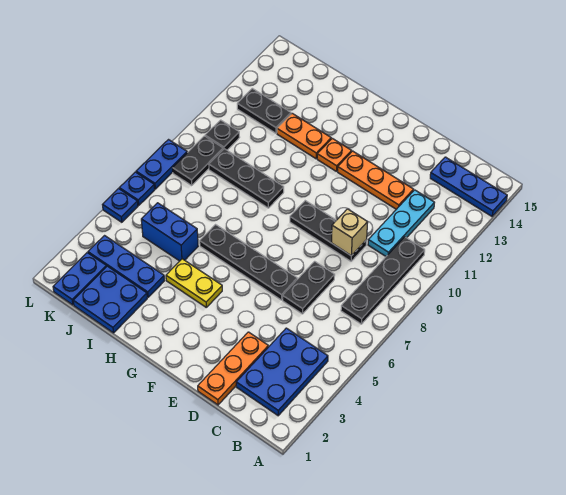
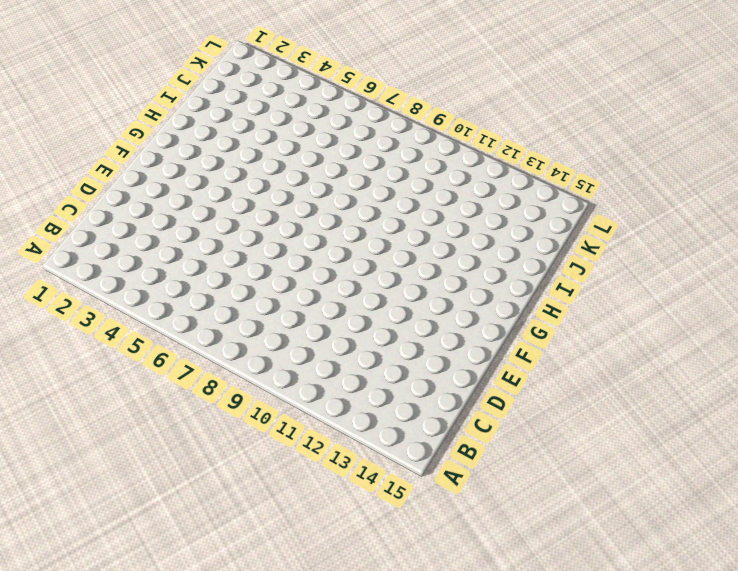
none -> blue 1x3 plate [430,157,507,216]
none -> blue 2x3 plate [236,328,328,416]
none -> black 1x4 plate [341,237,425,324]

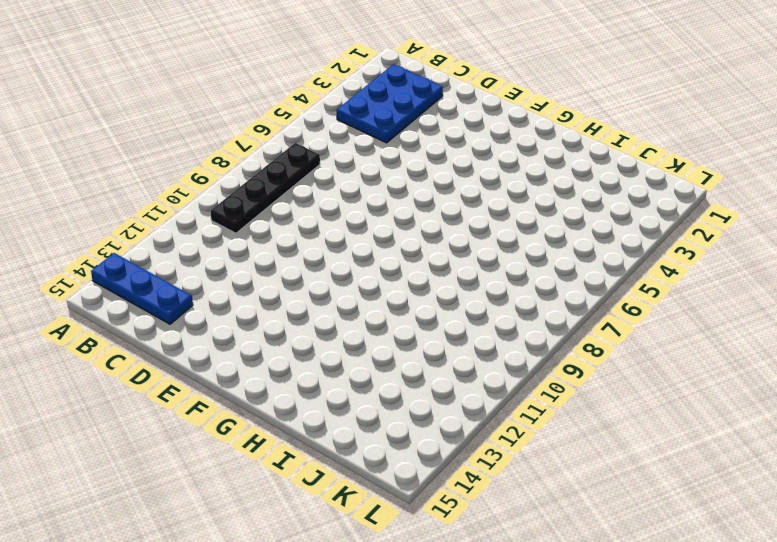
none -> cyan 1x3 plate [368,190,434,256]
none -> orange 1x3 plate [198,332,268,405]
none -> black 1x2 plate [283,261,335,314]

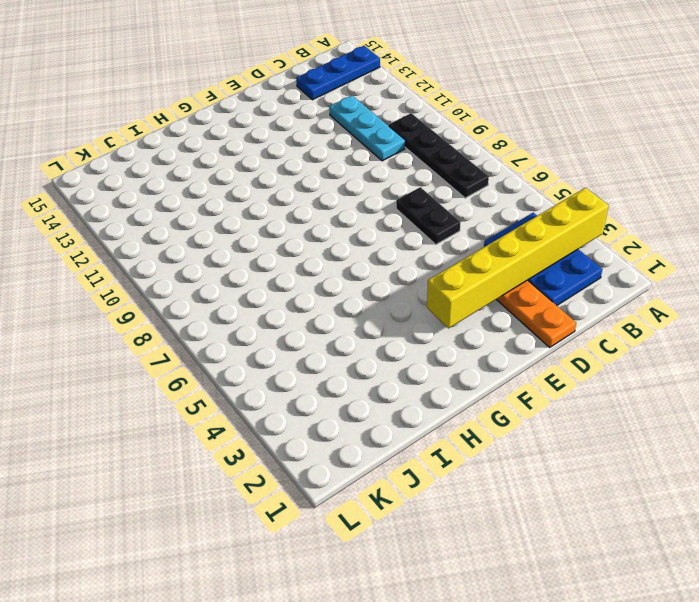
yellow 1x6 brick [427,188,609,328] -> none
none -> black 1x3 plate [290,201,367,261]
none -> orange 1x3 plate [338,151,414,209]
none -> black 1x4 plate [200,225,297,300]

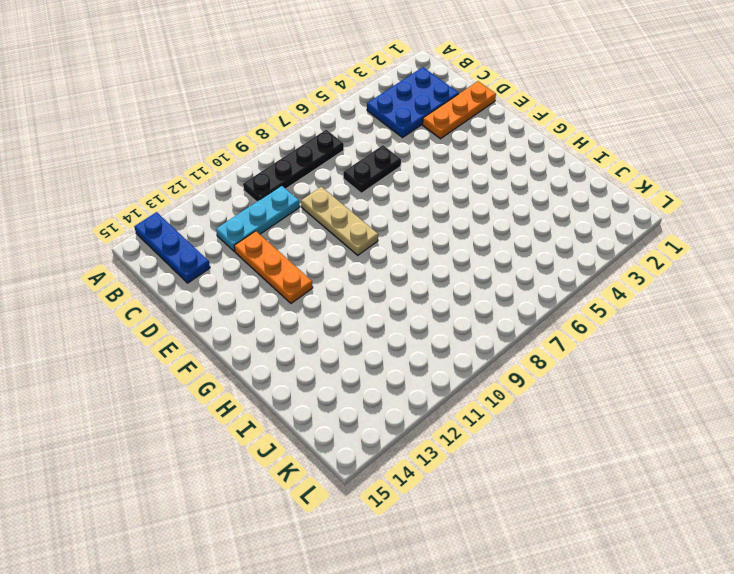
tan 1x3 plate [301,187,378,255] -> black 1x3 plate [290,201,367,261]
none -> black 1x4 plate [200,225,297,300]
none -> yellow 1x2 plate [166,259,222,307]
none -> orange 1x1 plate [317,138,352,172]

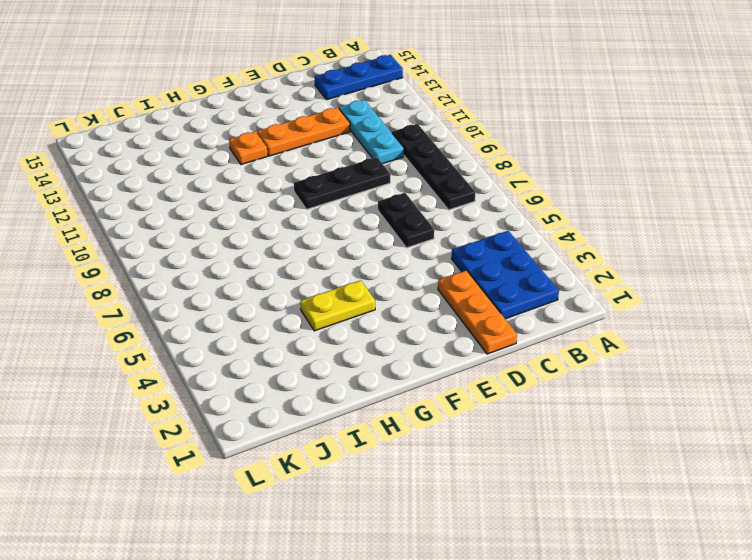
none -> black 1x4 plate [200,225,297,300]
none -> black 1x3 plate [209,149,284,208]
none -> orange 1x2 plate [277,113,331,159]

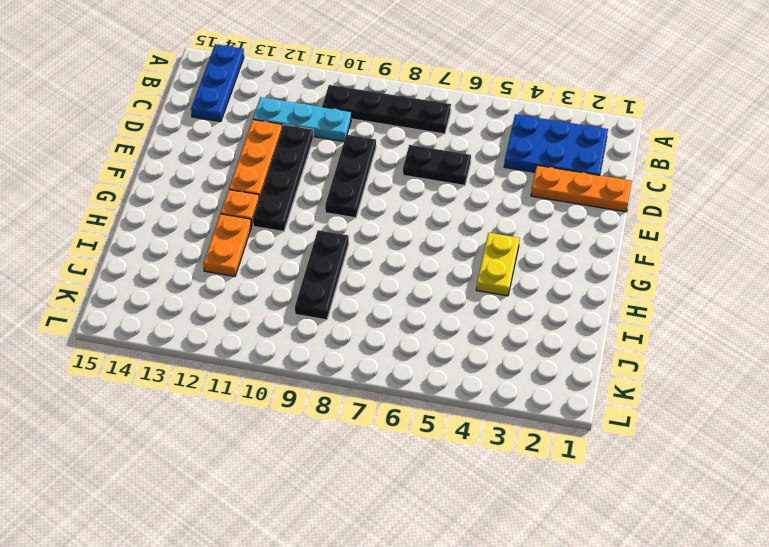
black 1x4 plate [253,125,313,232] -> black 1x4 plate moved to [200,225,297,300]
none -> blue 2x2 plate [73,266,147,333]
none -> blue 1x3 plate [88,236,165,297]
none -> blue 1x2 brick [141,203,198,261]

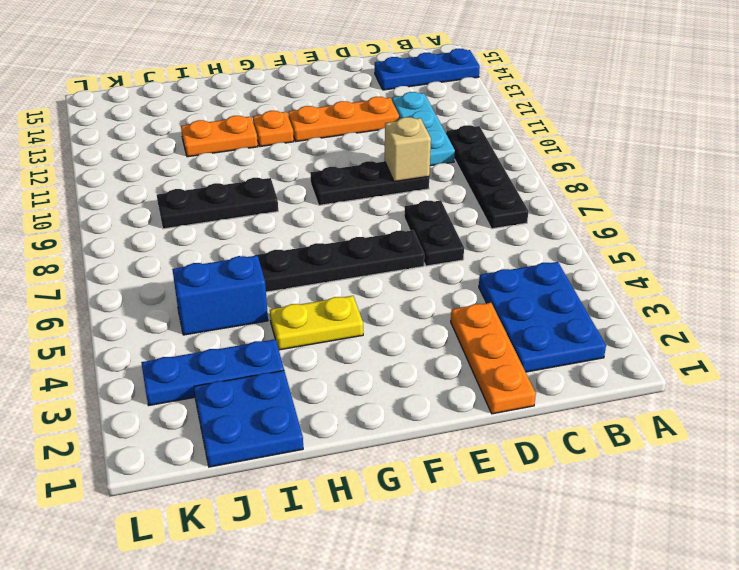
none -> black 1x2 plate [237,88,291,133]
none -> blue 1x2 plate [53,253,106,305]
none -> black 1x2 plate [173,136,223,185]

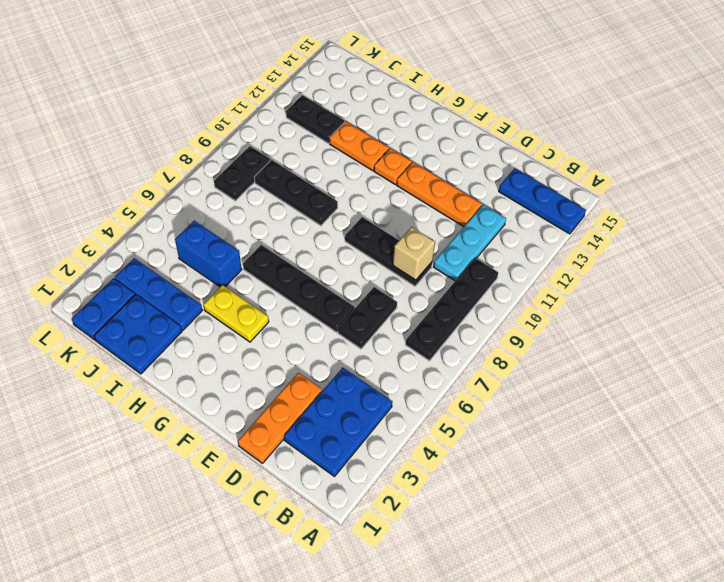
none -> black 1x1 plate [205,120,240,150]
none -> blue 1x1 plate [103,189,138,222]
none -> blue 1x1 plate [119,172,155,206]

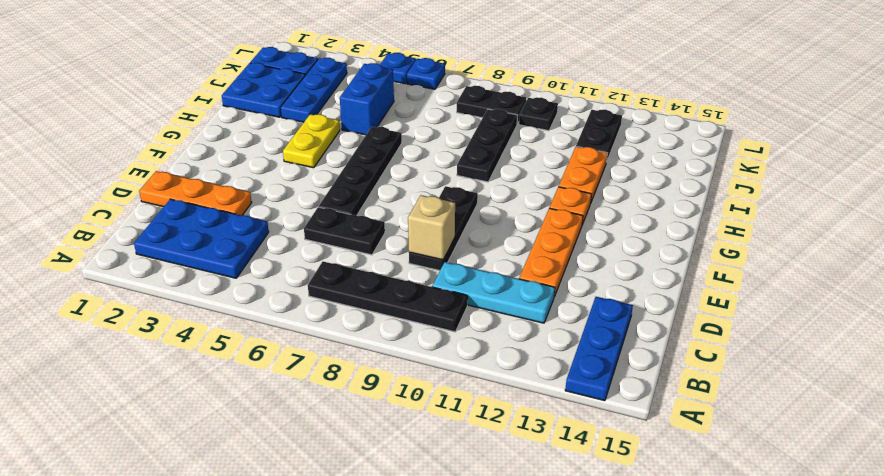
none -> blue 1x2 plate [136,140,187,189]

